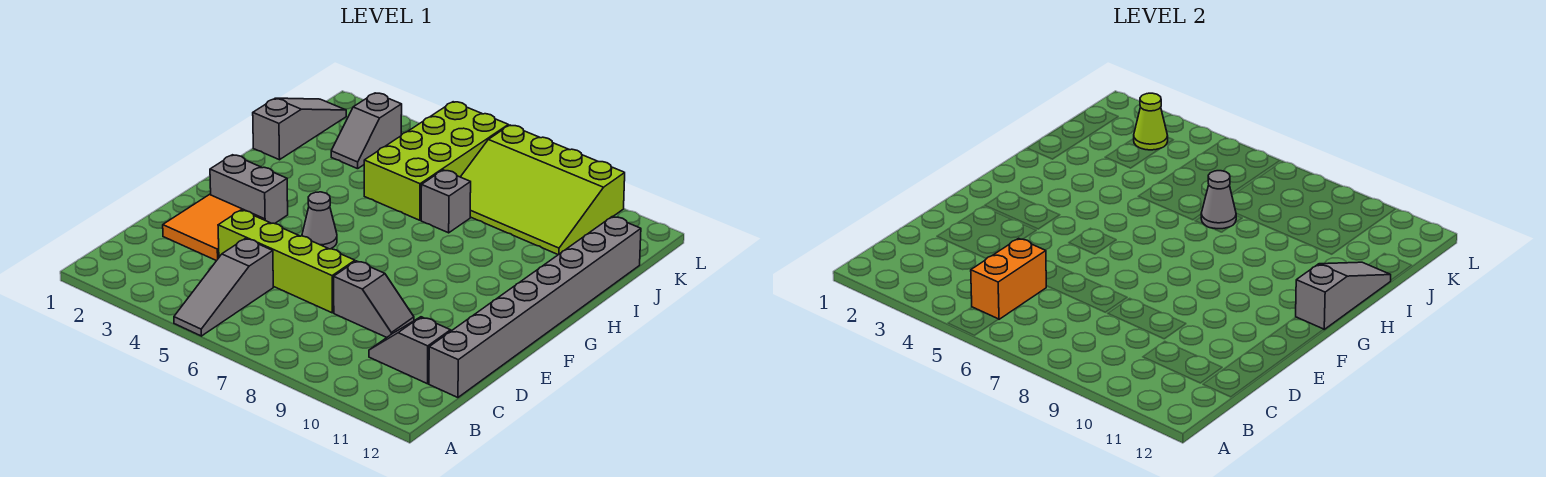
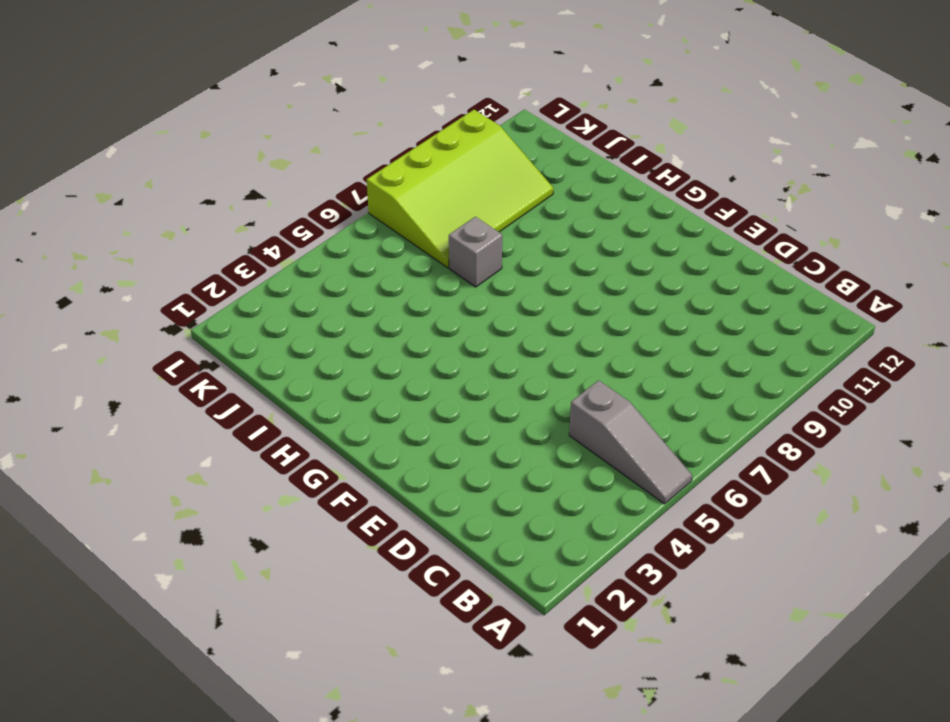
none -> grey 1x2 slope [369,317,451,384]
none -> grey 1x8 brick [429,216,641,398]
none -> orange 2x2 tile [163,195,264,261]

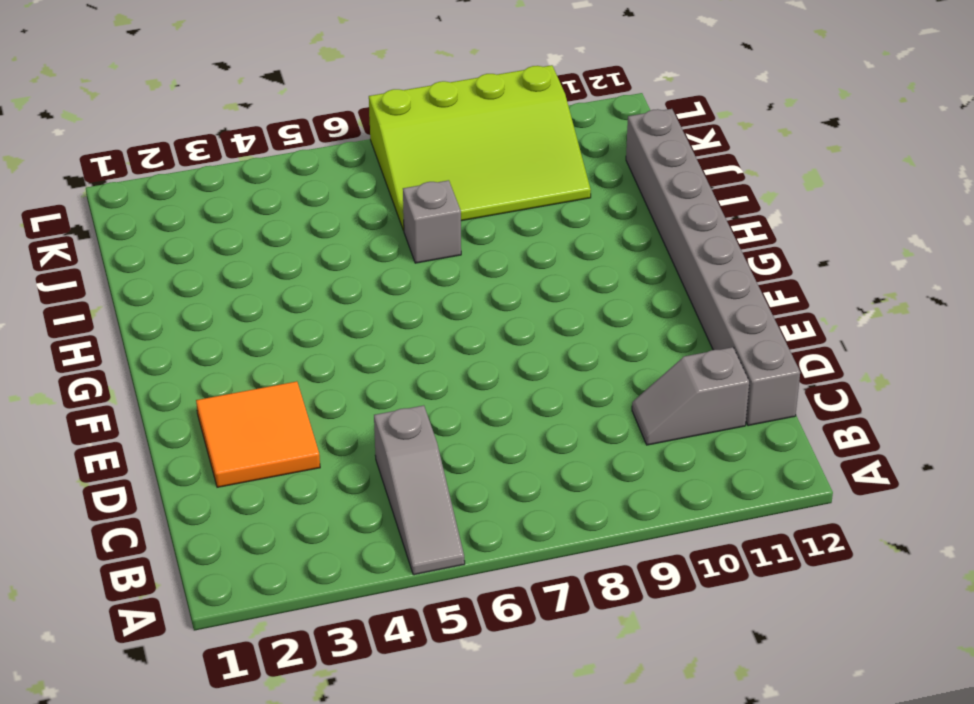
none -> lime 1x4 brick [218,210,355,313]
none -> grey 1x2 slope [334,261,414,338]
none -> grey 1x2 brick [210,155,288,224]

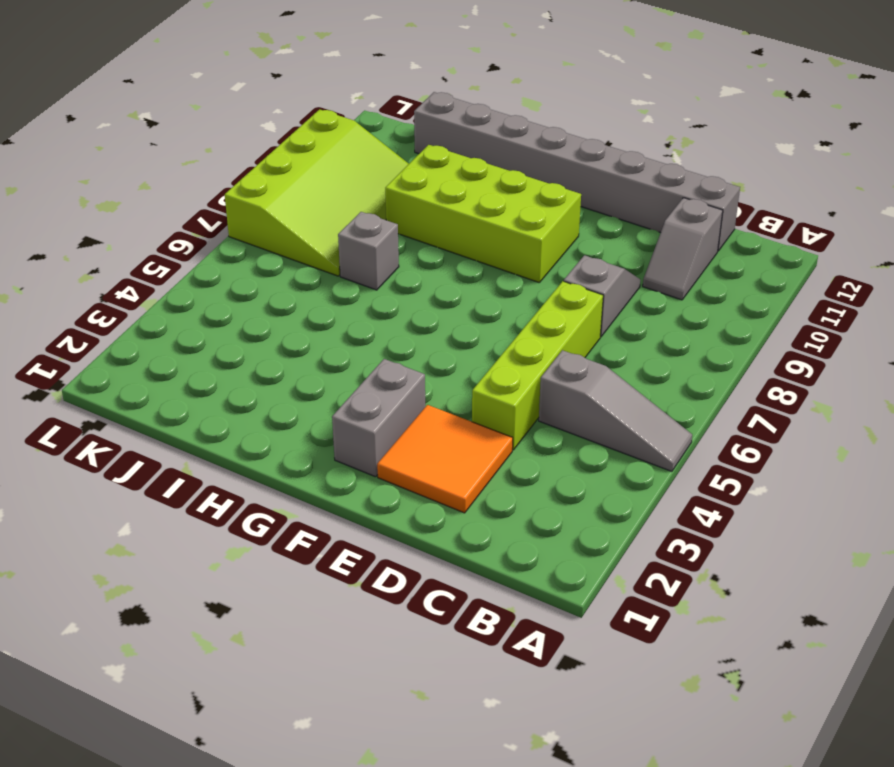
lime 2x4 brick [385,145,581,282] -> lime 2x4 brick moved to [364,102,508,220]
none -> grey 1x1 cone [302,192,337,249]
none -> grey 1x3 slope [253,98,346,160]
none -> grey 1x2 slope [331,93,402,169]

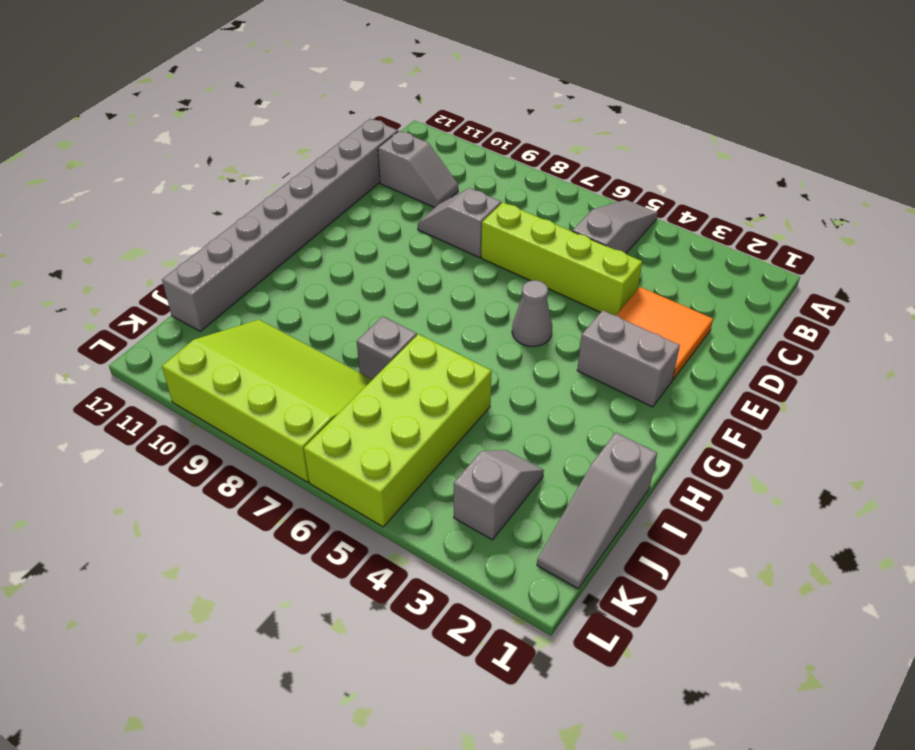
none -> orange 1x2 brick [971,238,1046,319]
none -> grey 1x3 slope [1296,262,1391,329]
none -> grey 1x1 cone [1201,171,1236,229]

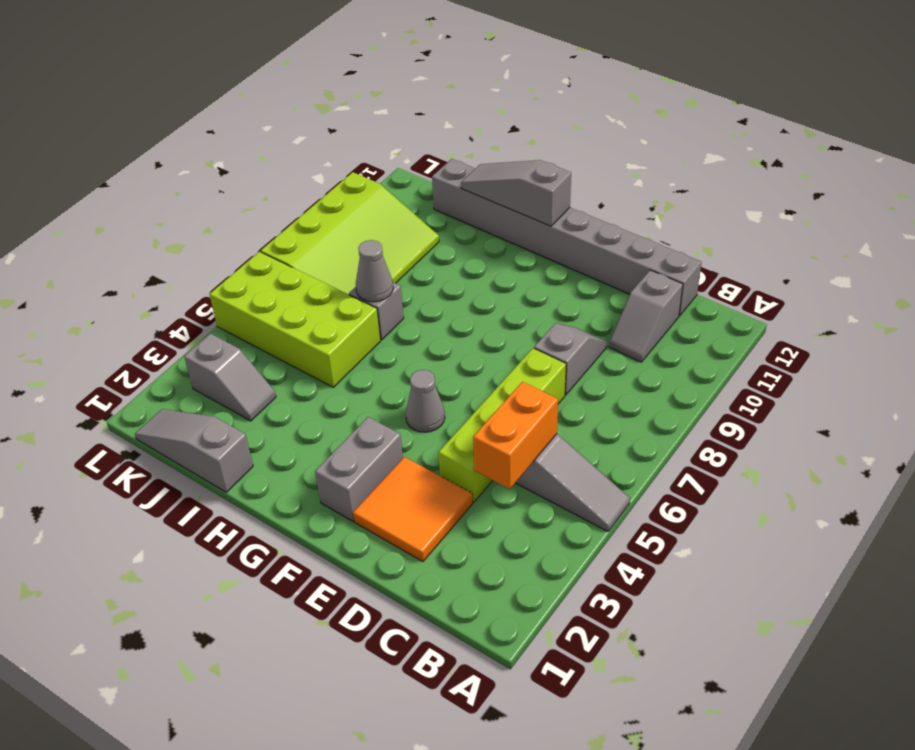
orange 1x2 brick [473,382,558,489] -> orange 1x2 brick turned to [971,238,1046,319]
none -> lime 1x1 cone [1134,93,1168,150]

